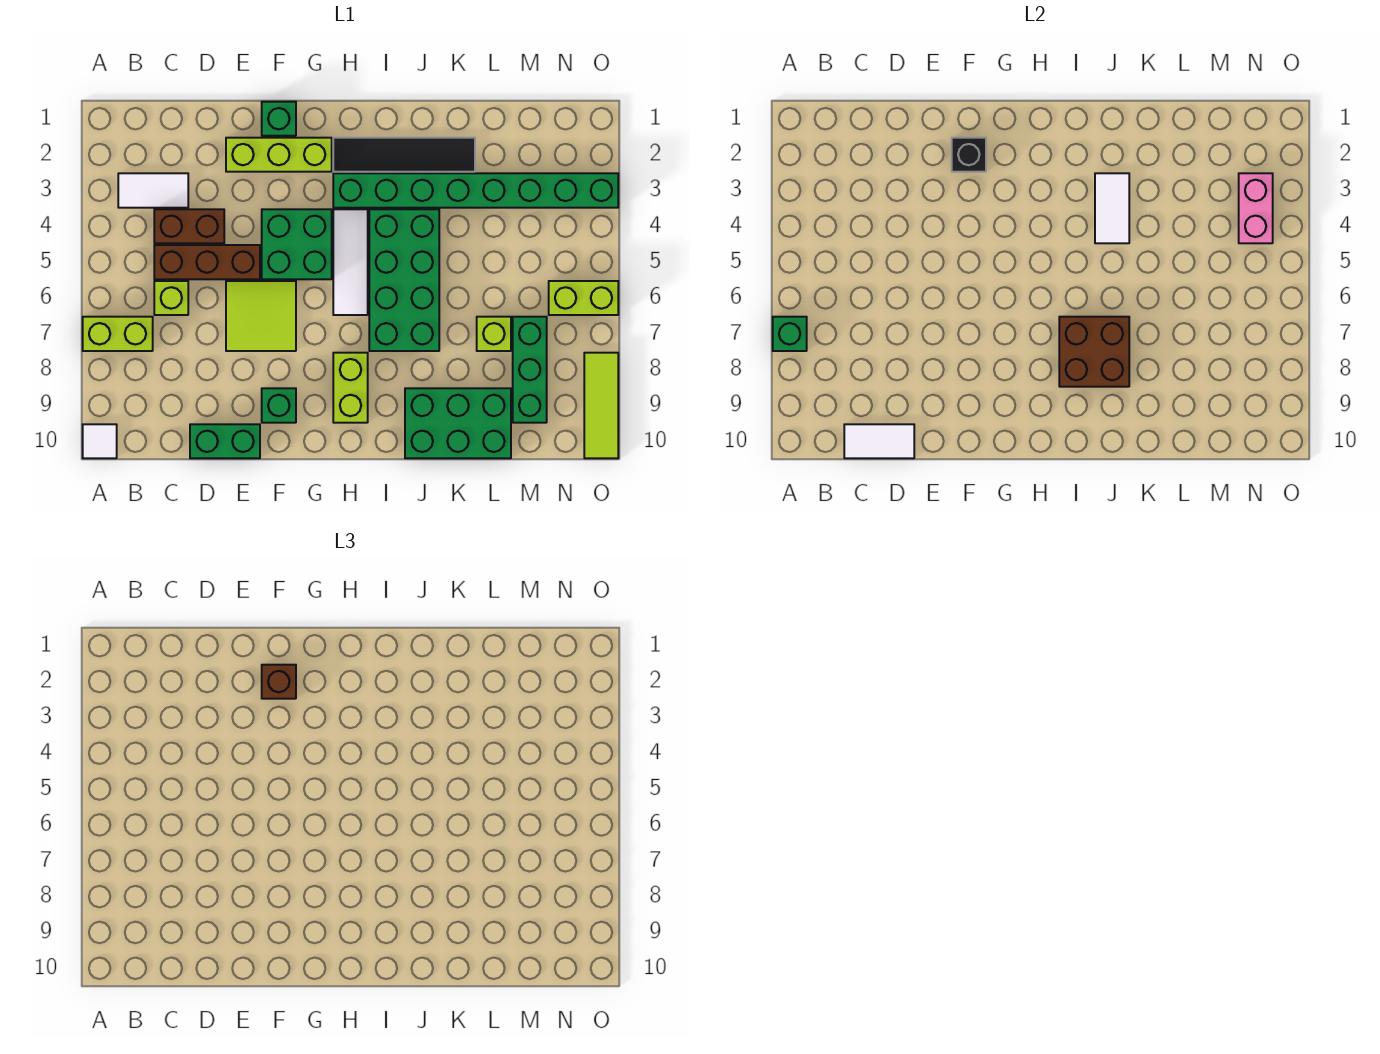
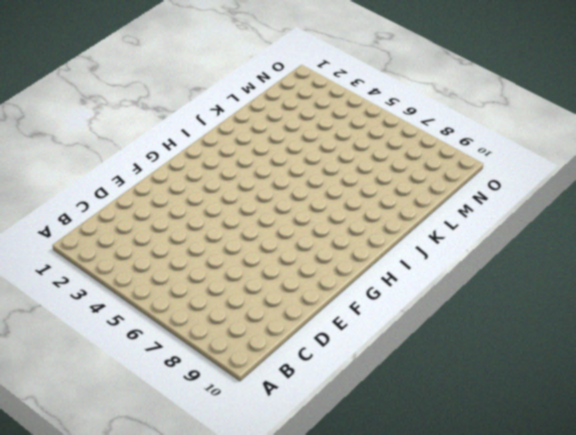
none -> lime 1x2 brick [83,317,153,351]
none -> white 1x1 tile [83,424,117,458]
none -> white 1x2 tile [118,173,188,208]

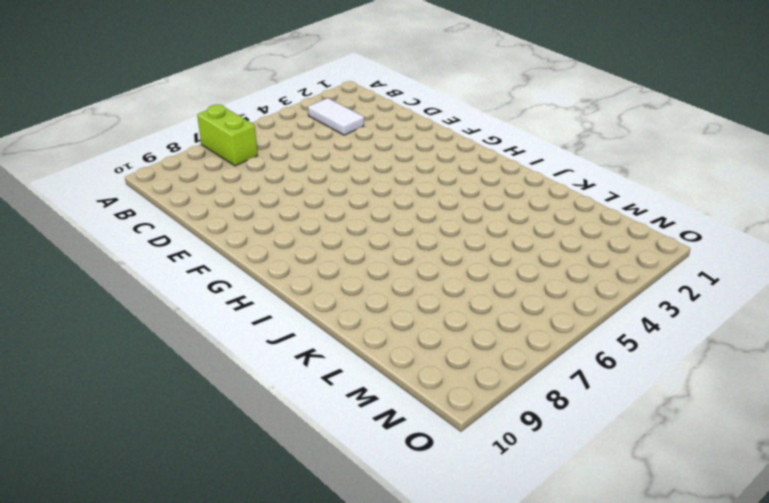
none -> white 1x1 tile [83,424,117,458]
none -> brown 1x2 brick [154,209,224,243]
none -> brown 1x3 brick [154,245,260,279]

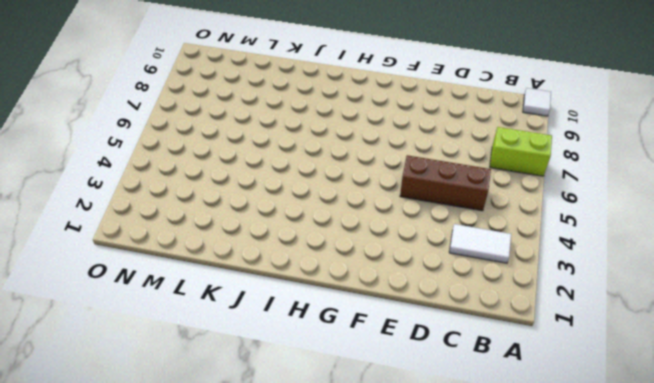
none -> brown 1x2 brick [154,209,224,243]
none -> lime 1x1 brick [154,281,188,315]
none -> green 1x2 brick [190,424,260,458]

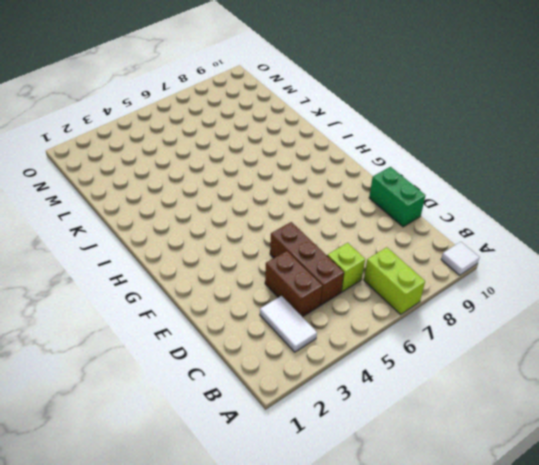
none -> lime 1x3 brick [226,138,332,172]
none -> lime 2x2 tile [226,281,296,351]
none -> green 1x1 brick [262,102,296,136]

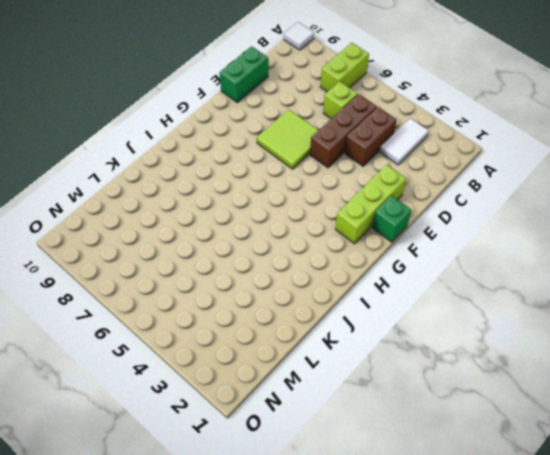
none -> green 2x2 brick [262,209,332,279]
none -> green 1x1 brick [262,388,296,423]
none -> black 1x4 tile [333,138,475,172]

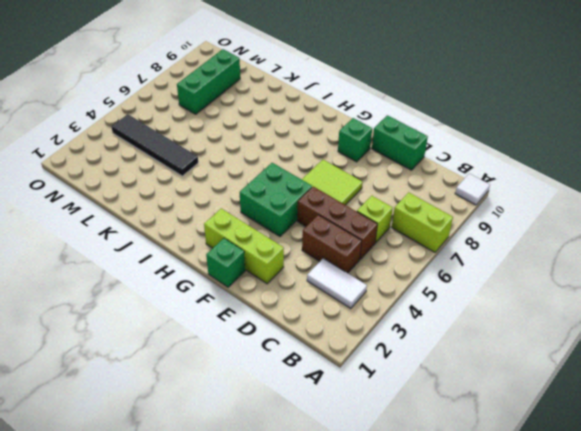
black 1x4 tile [111,114,198,176] -> black 1x4 tile moved to [333,138,475,172]
none -> green 1x8 brick [333,173,618,208]
none -> white 1x3 tile [333,209,368,315]
none -> lime 1x2 brick [333,353,368,423]

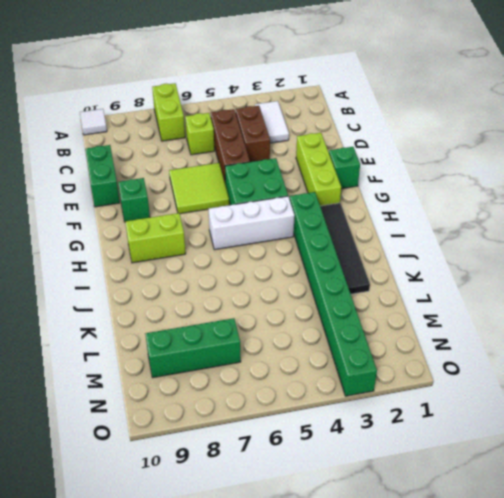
white 1x3 brick [208,196,295,250] -> white 1x3 tile [333,209,368,315]
none -> green 2x4 brick [369,209,439,351]
none -> green 2x3 brick [405,388,511,458]
none -> lime 1x1 brick [477,317,511,351]

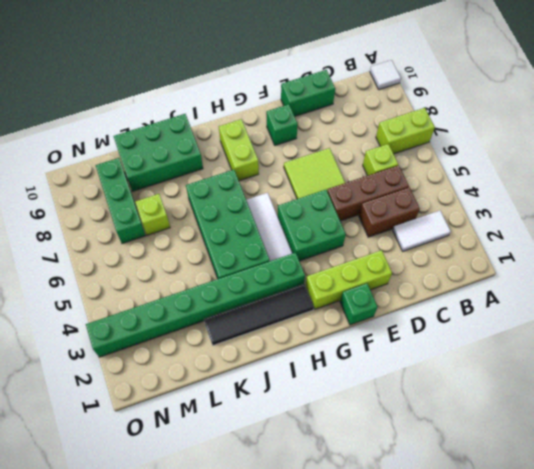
none -> lime 1x2 brick [549,281,618,315]
none -> lime 1x3 tile [584,353,618,458]
none -> green 1x1 brick [773,317,807,351]

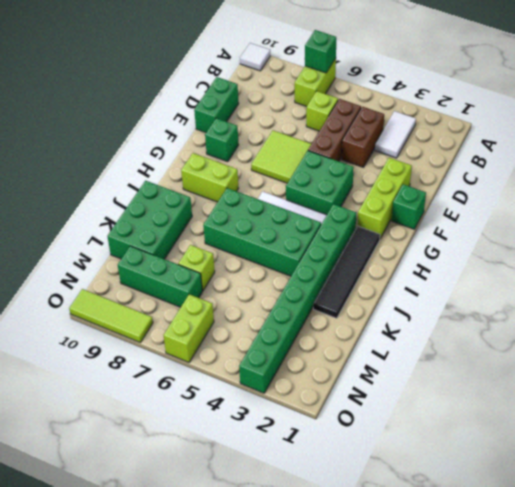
none -> white 1x2 tile [844,424,914,458]
none -> black 1x1 brick [952,138,986,172]
none -> brown 2x2 brick [1059,317,1129,387]

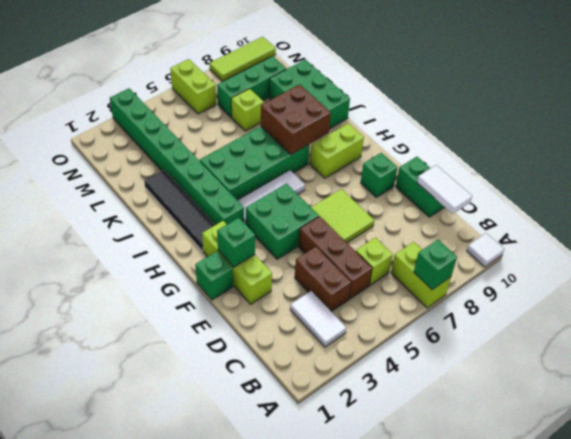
green 1x1 brick [217,218,255,267] -> black 1x1 brick [952,138,986,172]
none -> white 1x2 tile [1095,173,1129,243]
none -> pink 1x2 brick [1239,173,1273,243]
none -> brown 1x1 brick [262,665,296,699]

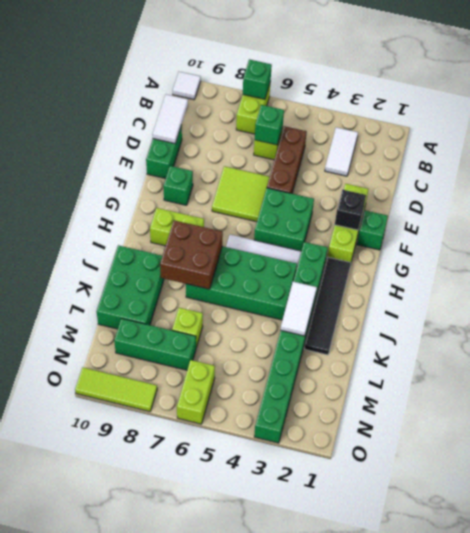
green 1x1 brick [255,105,284,145] -> none
white 1x2 tile [281,282,317,336] -> white 1x2 tile turned to [1095,173,1129,243]
none -> brown 1x2 brick [154,209,224,243]
none -> pink 1x2 brick [1239,173,1273,243]
none -> brown 1x1 brick [262,665,296,699]

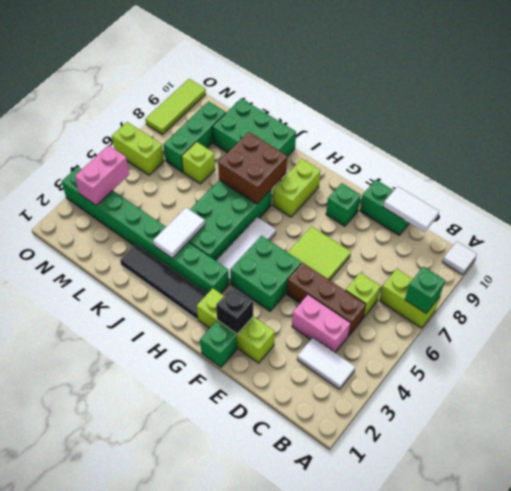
pink 1x2 brick [292,295,350,352] -> brown 1x2 brick [154,209,224,243]
none -> brown 1x1 brick [262,665,296,699]

